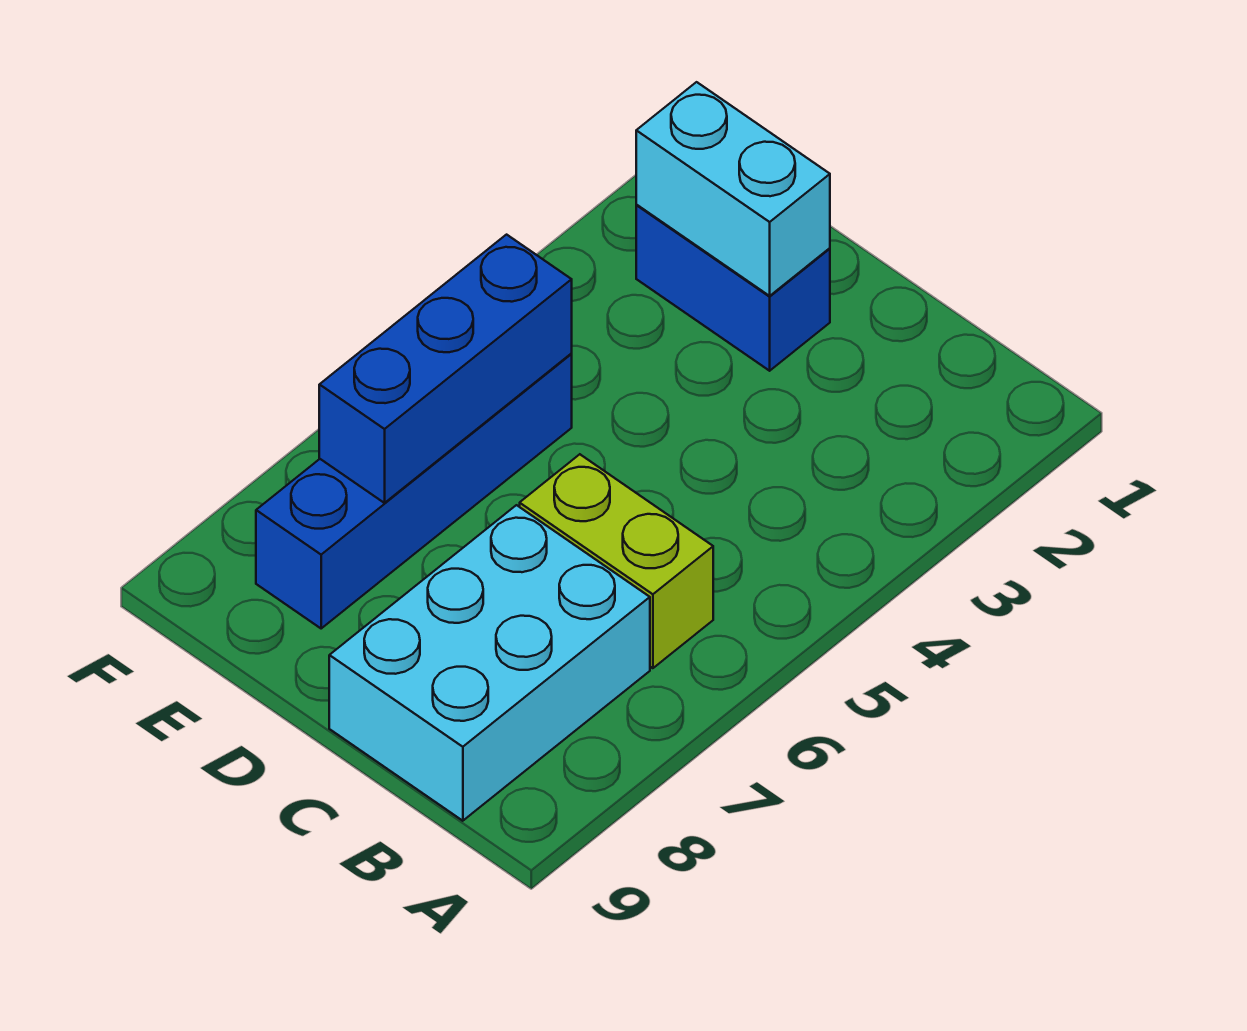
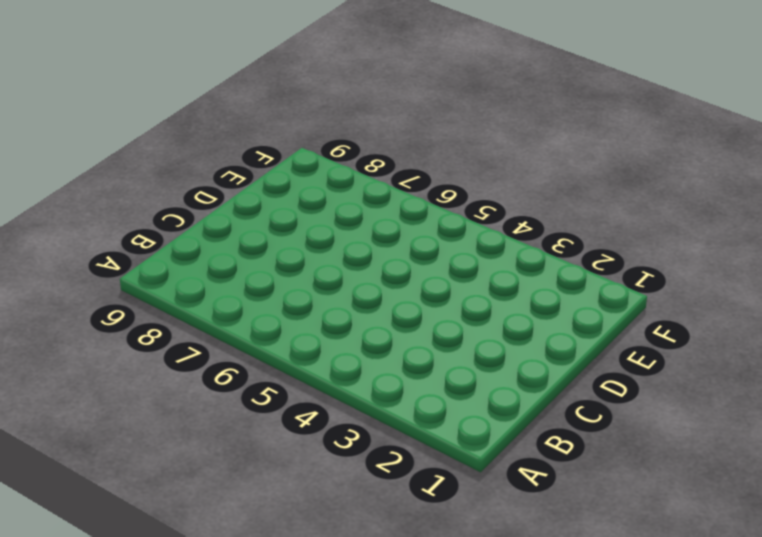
none -> lime 1x2 brick [520,454,713,668]
none -> cyan 2x3 brick [329,505,650,821]

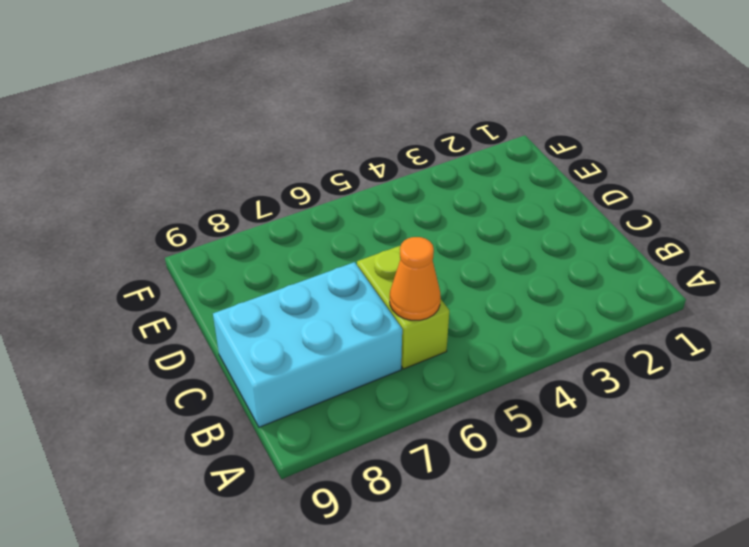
orange 1x1 cone [390,237,441,320] -> none
none -> blue 1x2 brick [636,205,830,371]
none -> blue 1x4 brick [256,354,572,628]

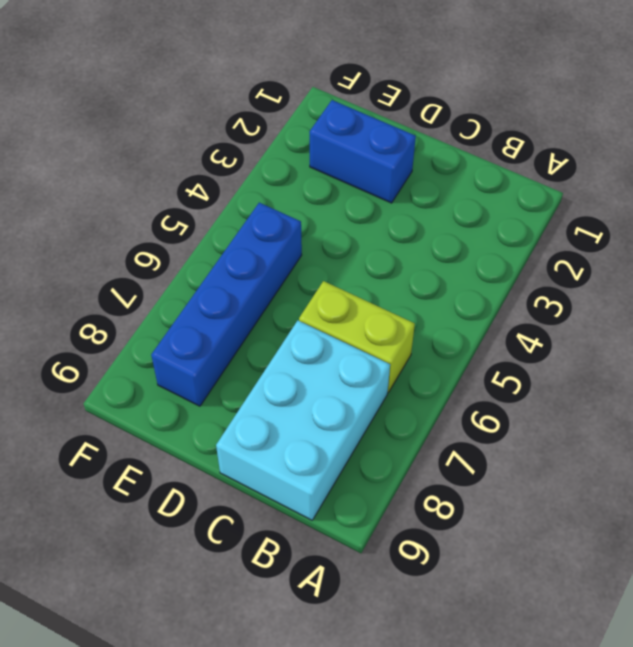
none -> cyan 1x2 brick [636,82,830,296]
none -> blue 1x3 brick [319,235,572,503]

